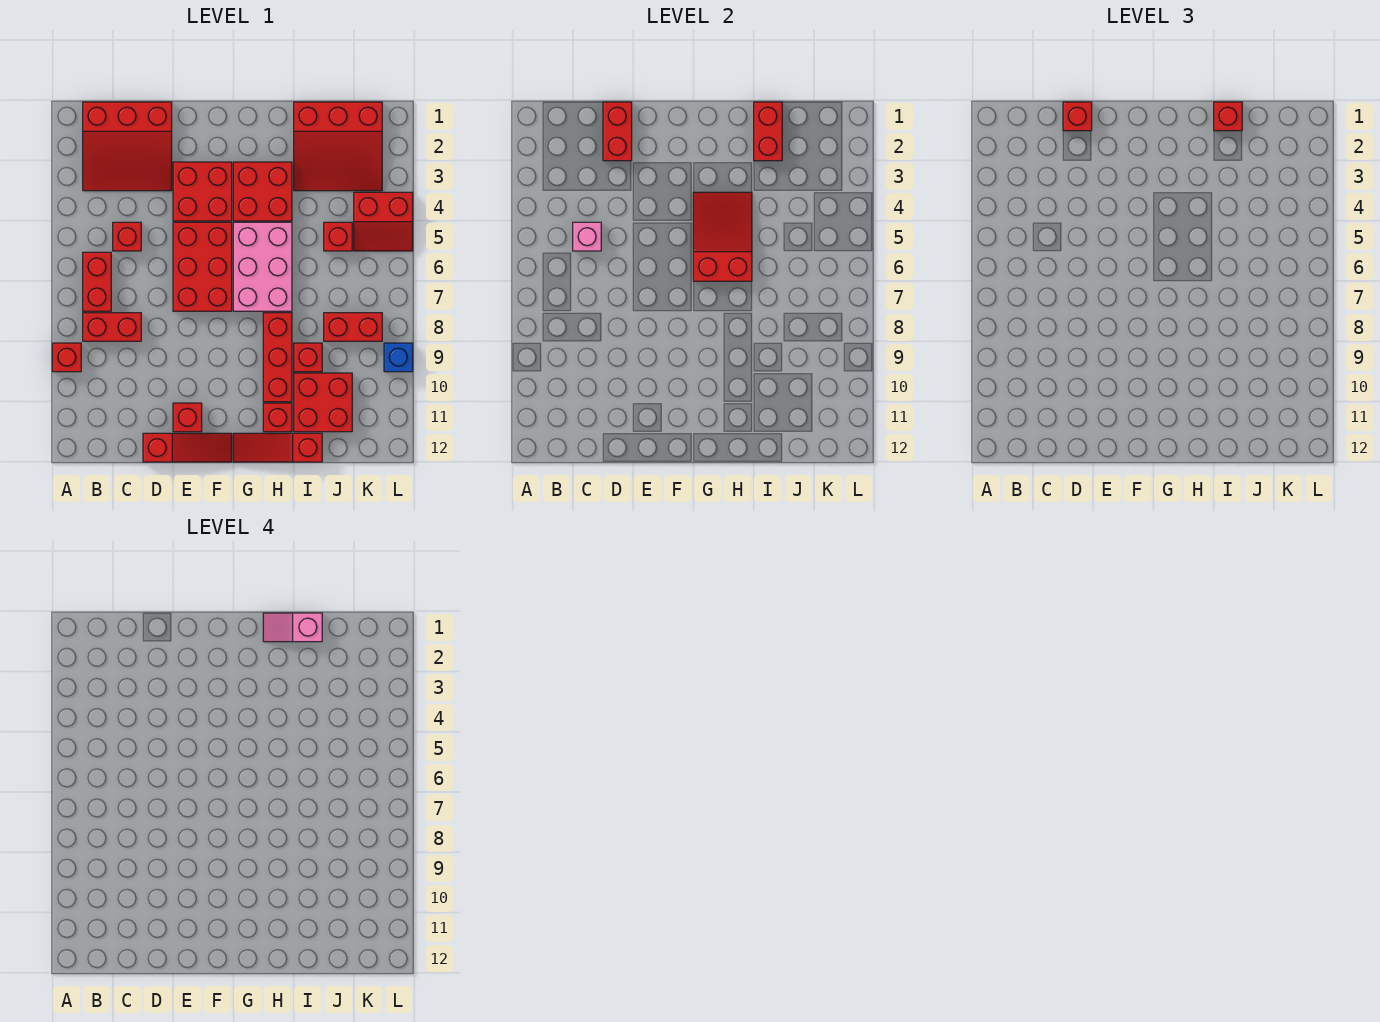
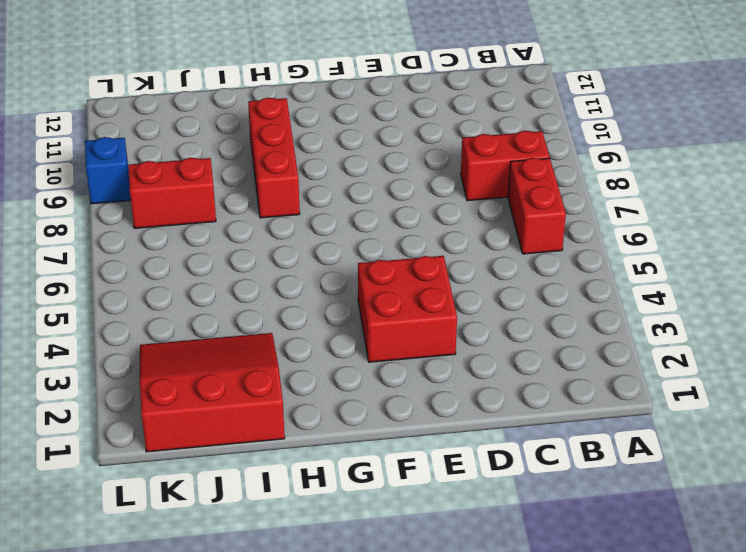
none -> red 1x1 brick [52,343,81,372]
none -> red 3x3 slope [83,102,172,191]
none -> red 1x1 brick [113,222,141,251]

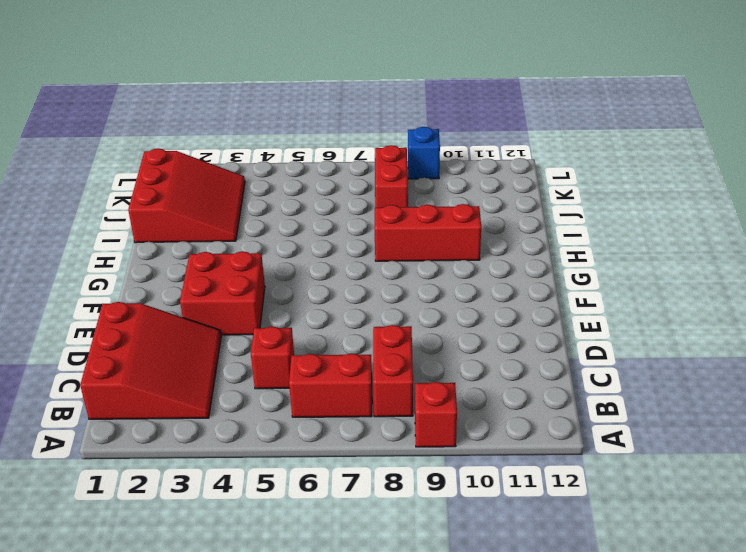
none -> red 1x3 slope [143,433,232,462]
none -> red 2x3 brick [173,222,232,311]
none -> red 1x1 brick [173,403,202,432]

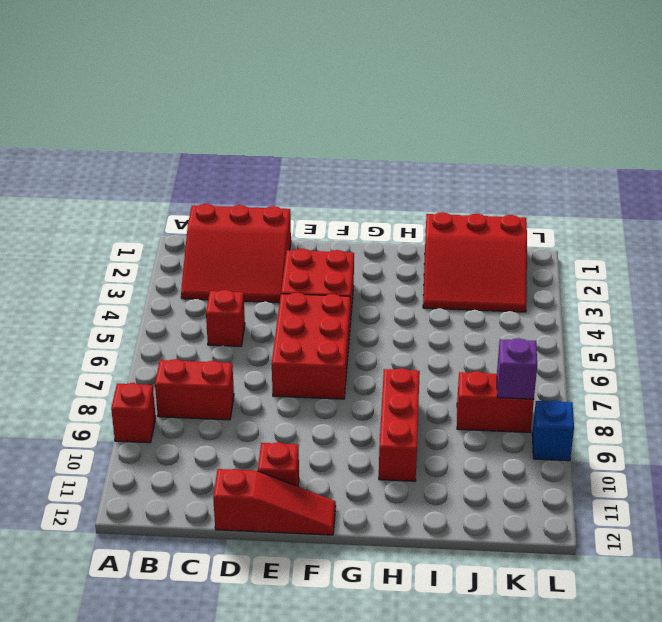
purple 1x1 brick [497,338,537,399] -> none
none -> red 1x2 brick [83,252,111,311]
none -> red 2x2 brick [233,162,292,221]
none -> pink 2x3 brick [233,222,292,311]

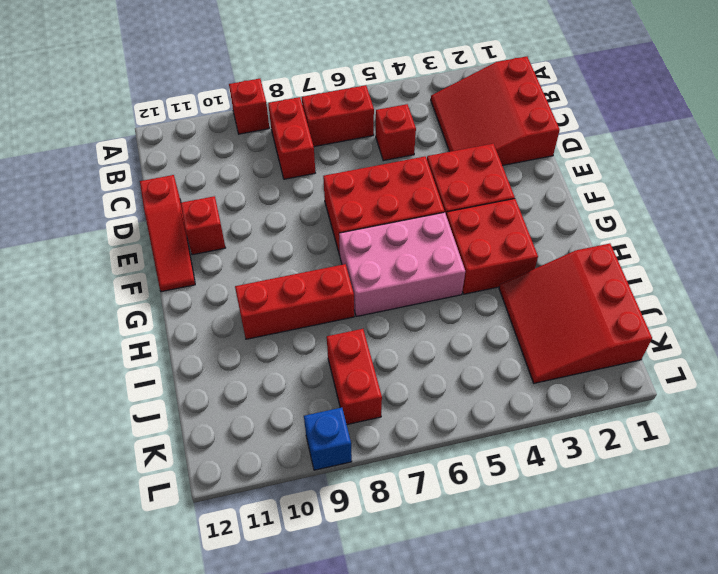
none -> red 1x3 slope [233,433,322,462]
none -> red 1x1 brick [263,403,292,432]
none -> red 1x1 brick [294,343,322,372]

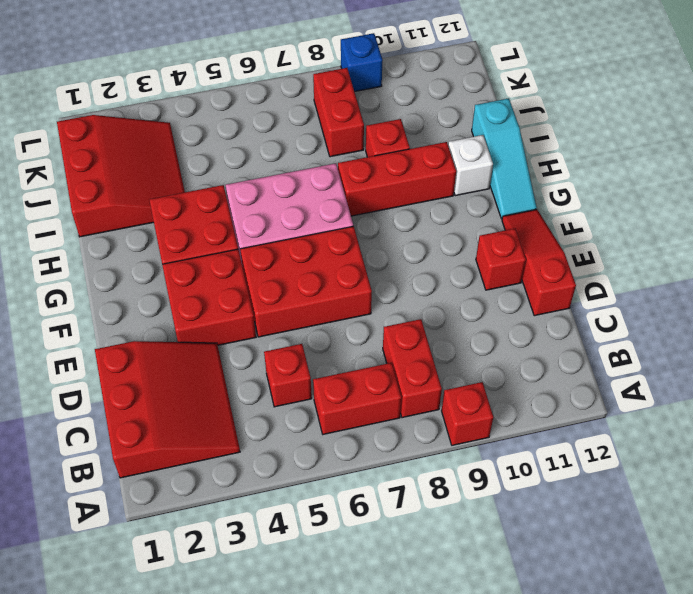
cyan 1x3 slope [472,98,537,219] -> red 1x3 slope [233,433,322,462]
white 1x1 brick [448,135,493,196] -> red 1x1 brick [263,403,292,432]
none -> red 2x2 brick [294,373,352,432]
none -> red 1x1 brick [324,222,352,251]
none -> red 2x2 slope [354,192,413,251]

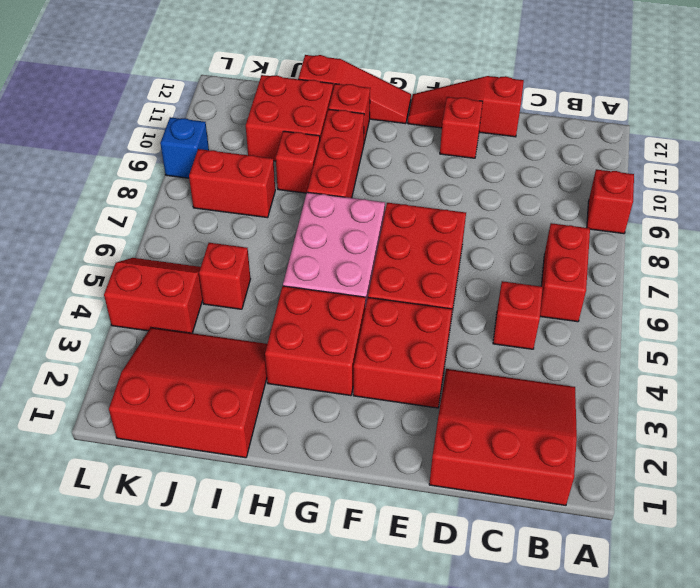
none -> red 1x2 brick [83,313,141,341]
none -> pink 1x1 brick [573,222,601,251]
none -> red 1x2 brick [603,102,632,161]

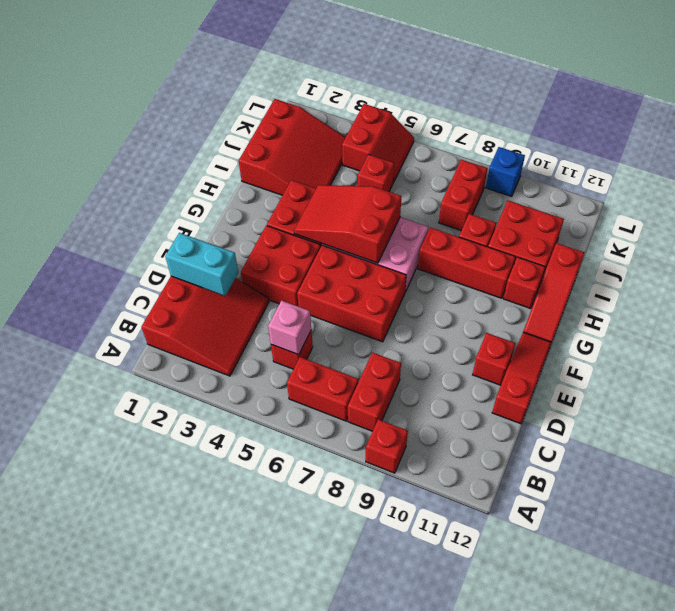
cyan 1x2 brick [165,233,238,296] -> red 1x2 brick [603,102,632,161]
none -> red 1x2 brick [754,102,782,161]
none -> red 1x1 brick [1063,102,1092,131]
none -> red 1x1 brick [1214,102,1242,131]

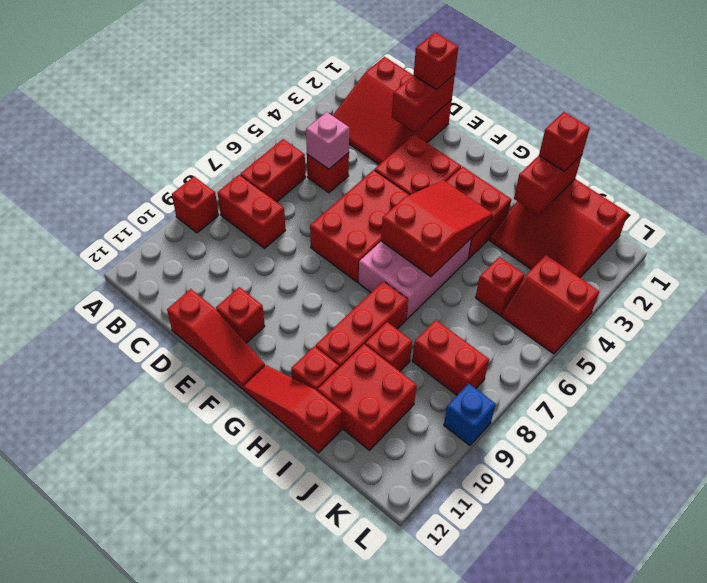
none -> pink 1x2 slope [263,613,322,642]

